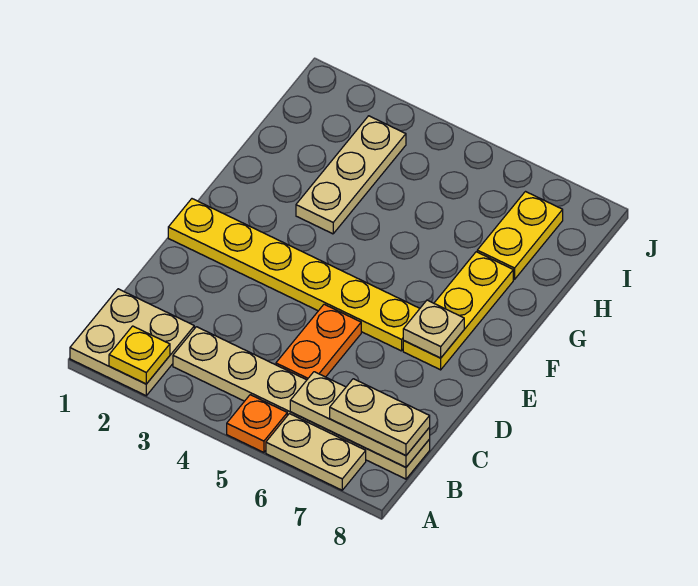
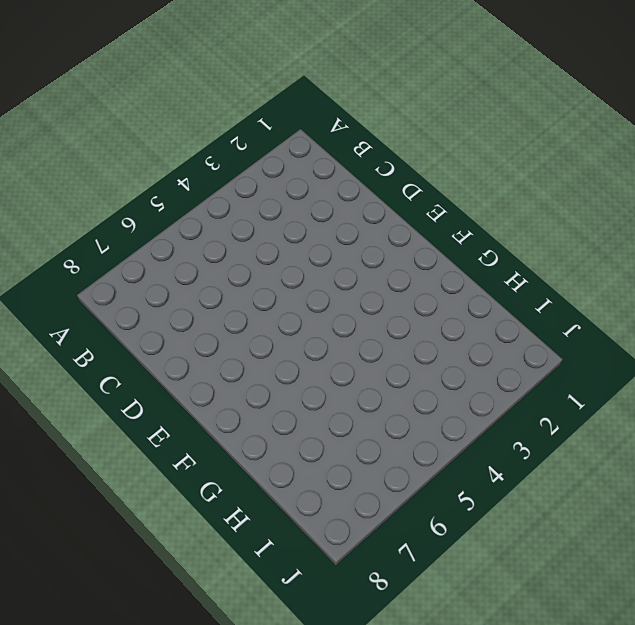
none -> tan 2x2 plate [70,289,194,396]
none -> orange 1x1 plate [227,395,287,452]
none -> tan 1x2 plate [266,414,366,490]

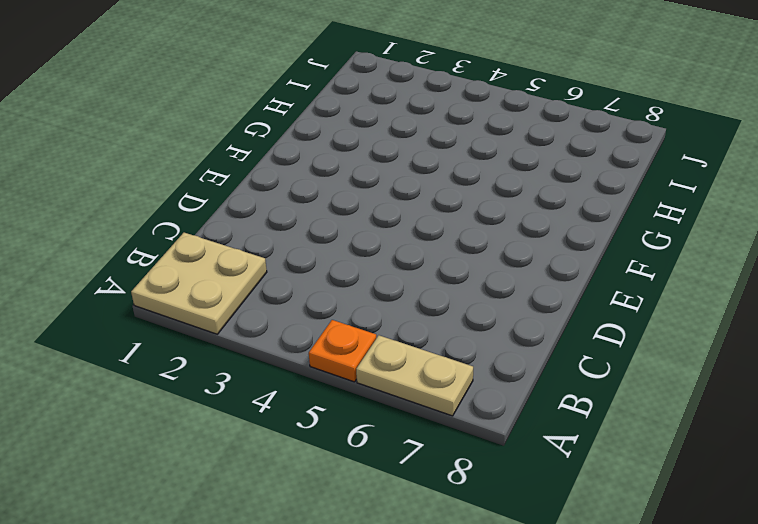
none -> tan 1x6 plate [173,327,430,479]
none -> orange 1x2 plate [276,304,361,380]
none -> yellow 1x6 plate [168,199,420,351]

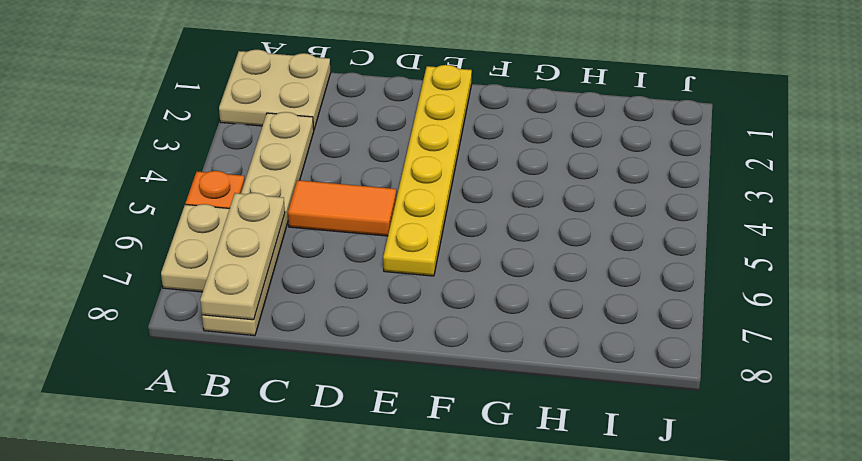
orange 1x2 tile [288,180,396,236] -> orange 1x2 plate [276,304,361,380]
none -> yellow 1x3 plate [403,252,513,370]
none -> tan 1x3 plate [296,116,406,234]
none -> yellow 1x2 plate [477,192,563,279]

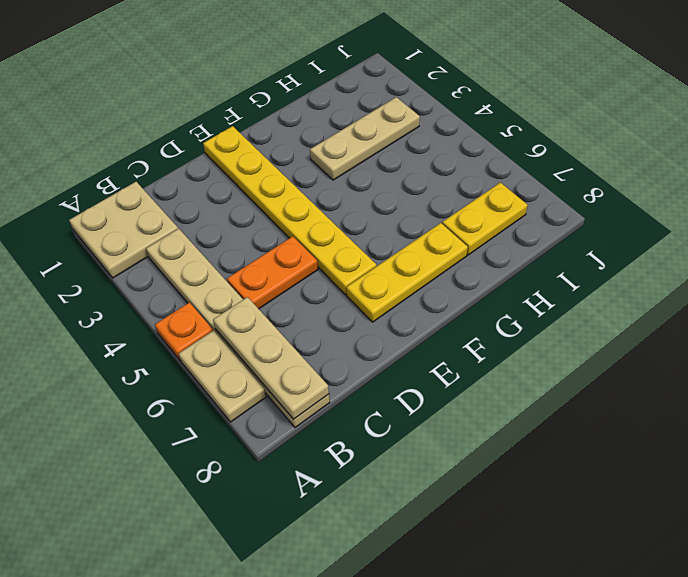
none -> yellow 1x1 plate [109,326,170,384]
none -> tan 1x1 plate [403,300,464,358]
none -> tan 1x2 plate [330,379,430,456]

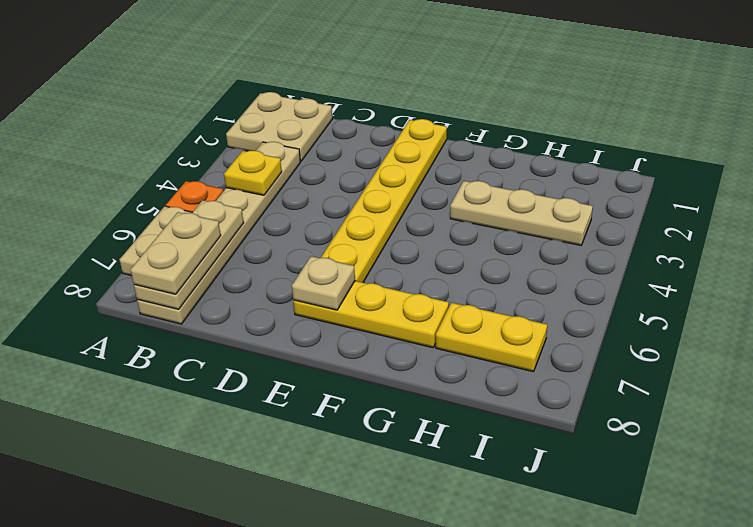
yellow 1x1 plate [224,151,282,195] -> yellow 1x1 plate moved to [109,326,170,384]
none -> orange 1x2 plate [276,304,361,380]

